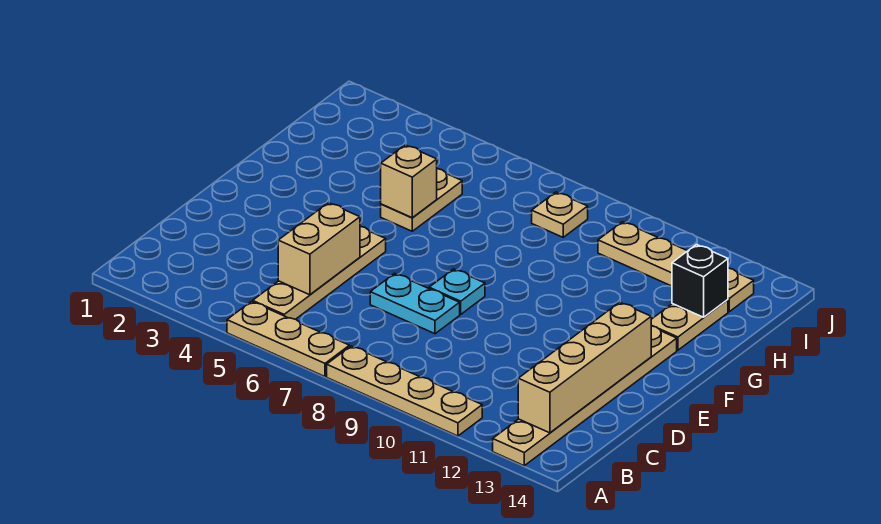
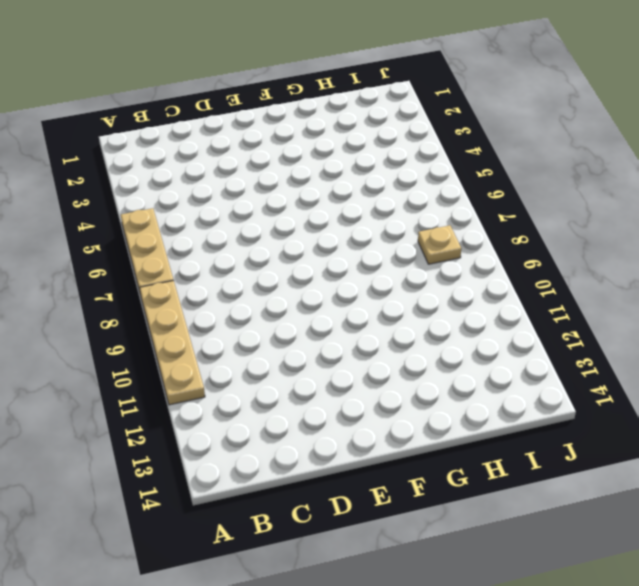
none -> tan 1x6 plate [493,326,677,466]
none -> tan 1x4 plate [253,226,386,319]
none -> cyan 1x2 plate [370,273,460,334]

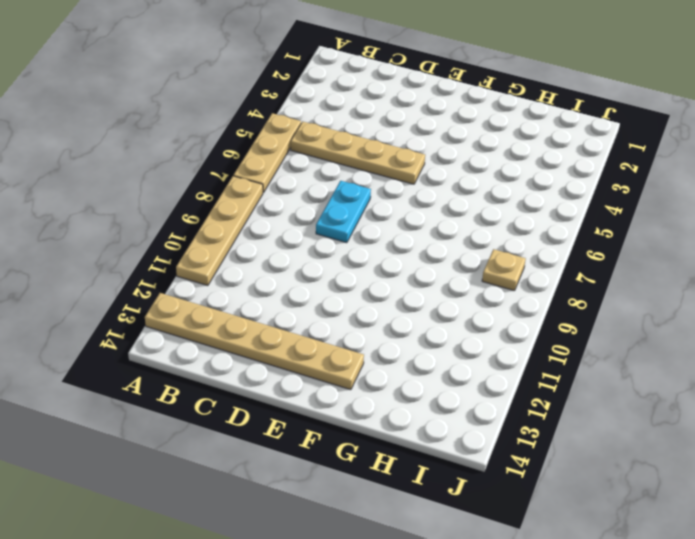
none -> cyan 1x1 plate [429,269,485,314]
none -> tan 1x2 plate [381,169,462,231]
none -> tan 1x2 plate [651,300,728,350]

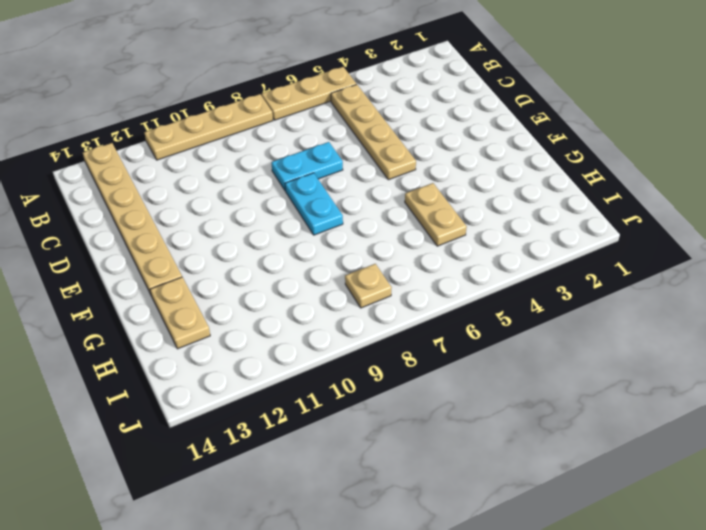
cyan 1x2 plate [285,173,343,235] -> cyan 1x1 plate [429,269,485,314]
none -> tan 1x4 plate [598,222,754,312]
none -> tan 1x4 brick [518,302,651,433]
none -> tan 1x2 brick [278,203,360,295]

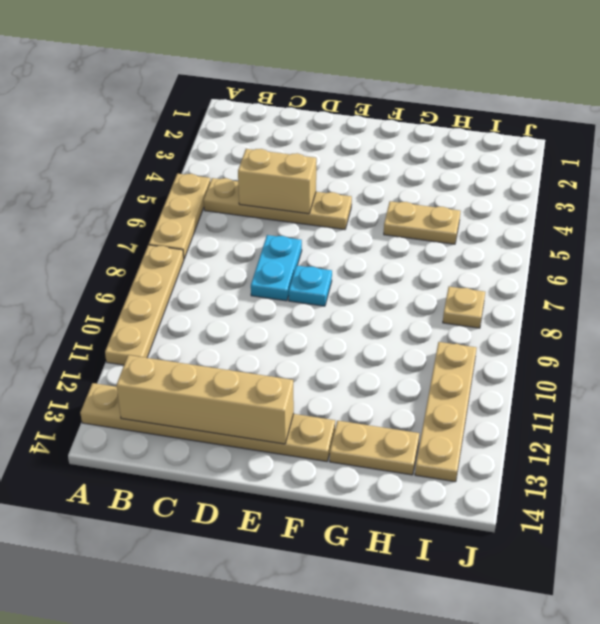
none -> tan 1x1 brick [381,145,437,218]
none -> black 1x1 brick [672,245,728,317]

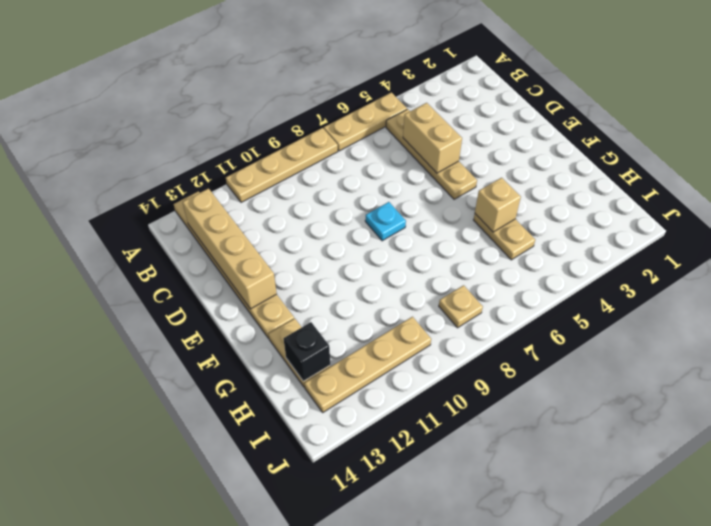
none -> cyan 1x2 plate [370,273,460,334]

